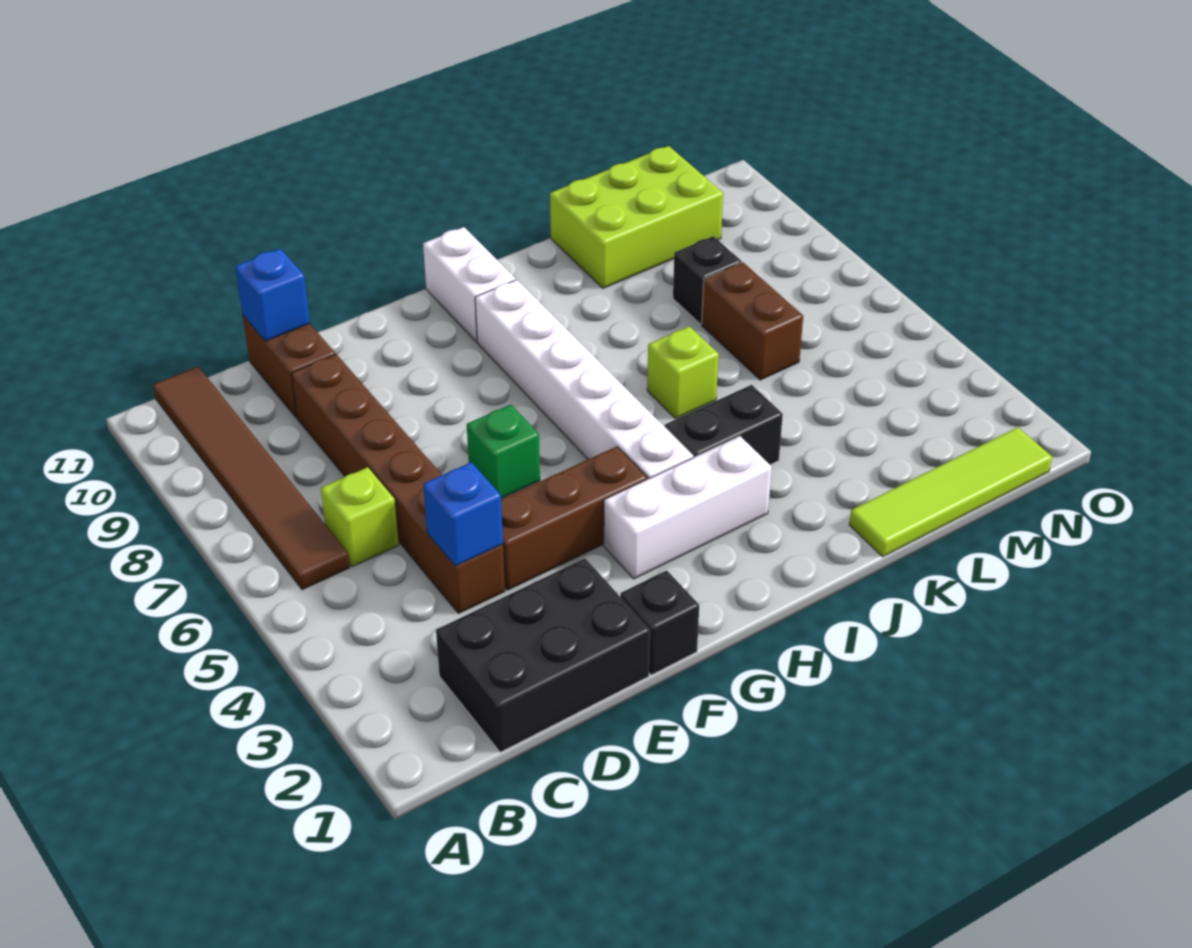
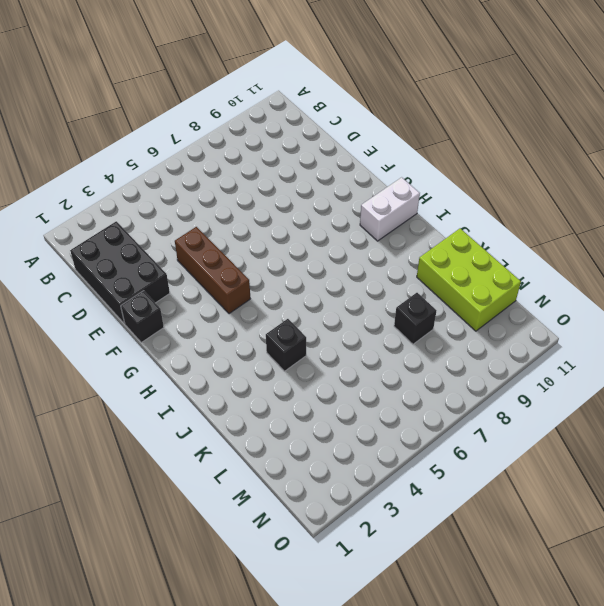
black 1x1 brick [266,319,306,371] -> black 1x2 brick [665,385,783,465]
none -> brown 1x6 tile [153,366,350,590]
none -> lime 1x1 brick [321,467,399,567]
none -> brown 1x6 brick [291,354,505,614]

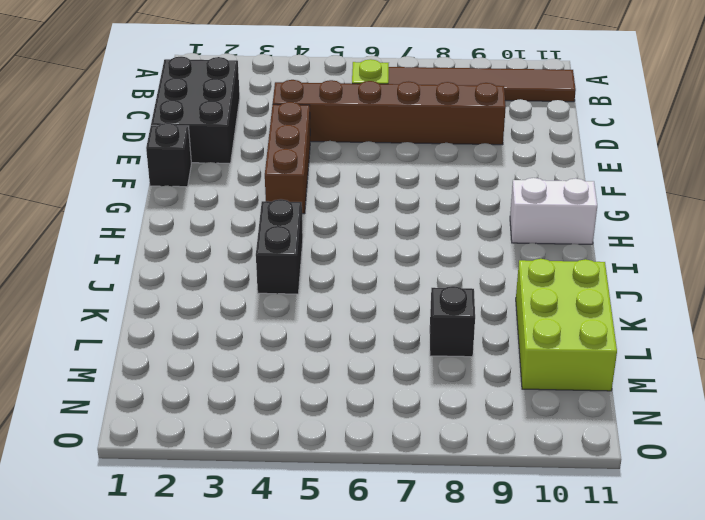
none -> brown 1x2 brick [243,316,335,418]
none -> green 1x1 brick [467,405,540,499]
none -> white 1x3 brick [604,436,772,579]

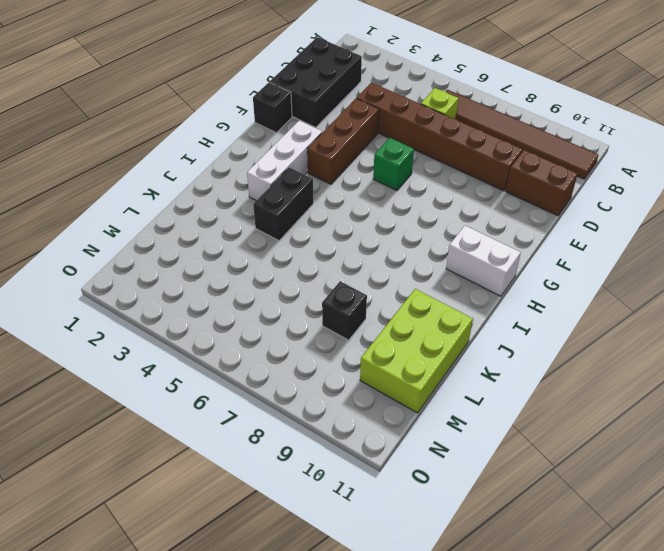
none -> white 1x6 brick [475,280,693,479]
none -> lime 1x1 brick [647,326,719,419]
none -> lime 1x4 tile [849,427,1052,557]

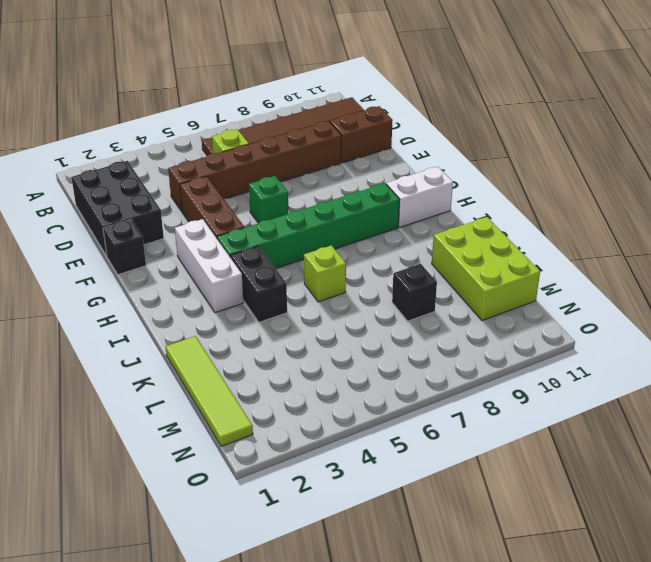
green 1x6 brick [217,183,400,269] -> white 1x6 brick [475,280,693,479]
none -> brown 1x2 brick [702,262,803,380]
none -> blue 1x1 brick [423,462,503,566]
none -> blue 1x1 brick [235,249,310,341]

